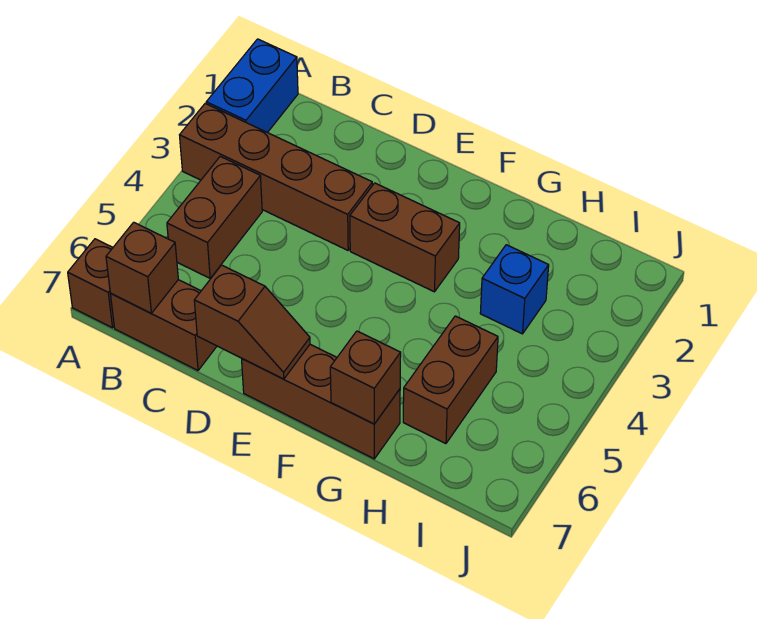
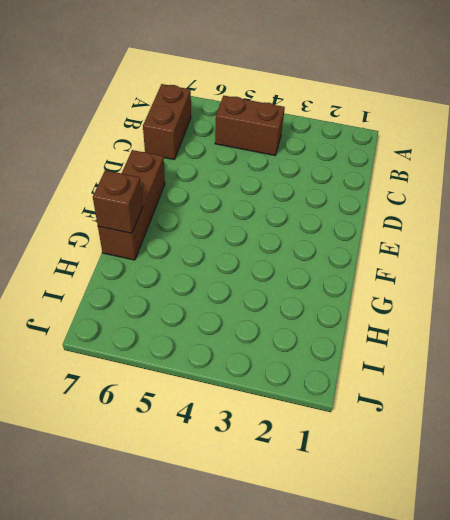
none -> blue 1x2 brick [206,39,298,133]
none -> brown 1x4 brick [180,104,373,250]
none -> brown 1x1 brick [68,239,114,328]

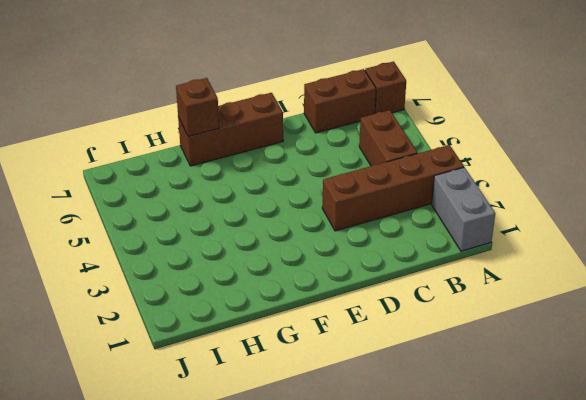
grey 1x2 brick [432,167,495,251] -> blue 1x2 brick [206,39,298,133]
none -> brown 1x2 brick [350,183,460,292]
none -> blue 1x1 brick [480,245,549,334]
none -> brown 1x2 brick [403,316,498,444]

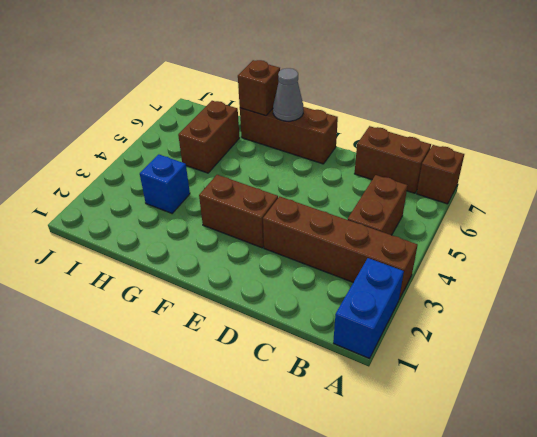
grey 1x1 cone [273,68,303,121] -> none
none -> brown 1x1 brick [106,222,178,313]
none -> brown 1x2 slope [194,265,310,379]

